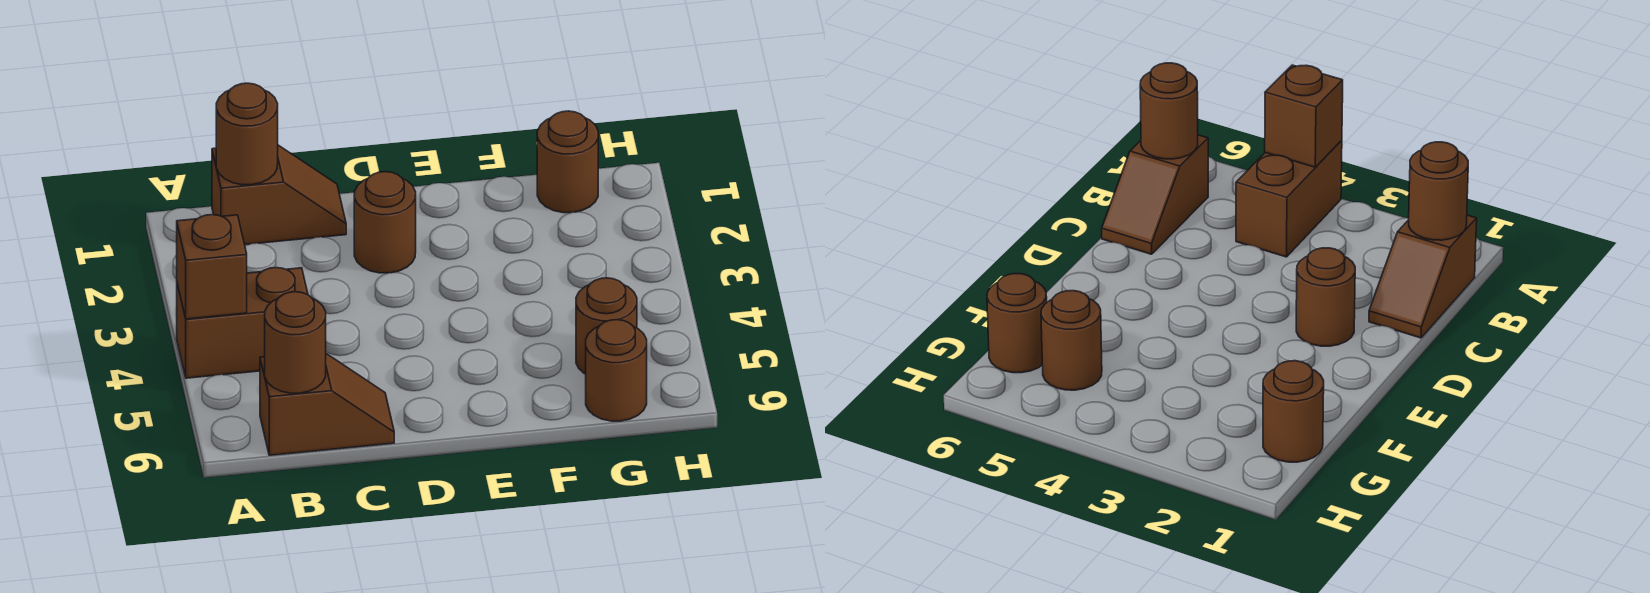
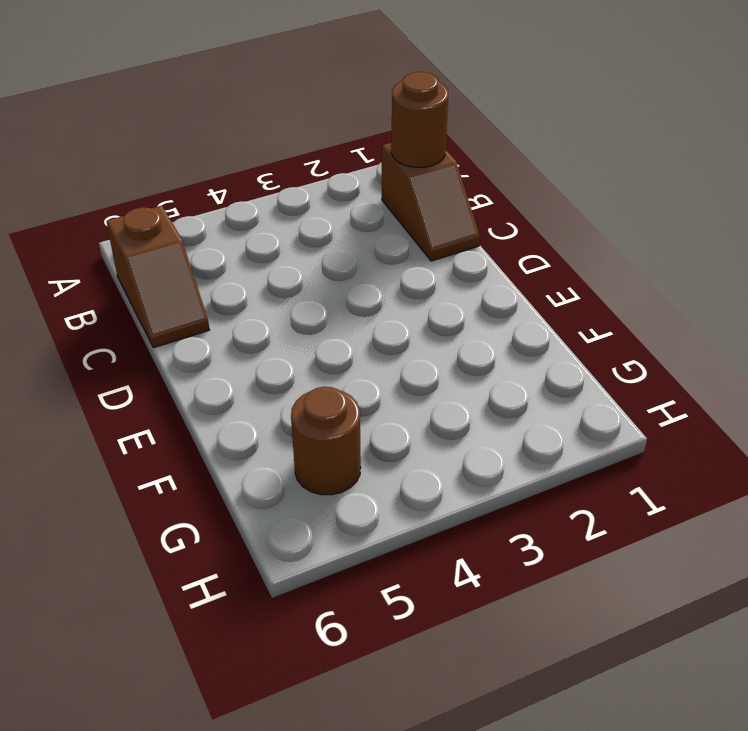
none -> brown 1x2 brick [177,268,308,378]
none -> brown 1x1 round brick [354,172,416,273]

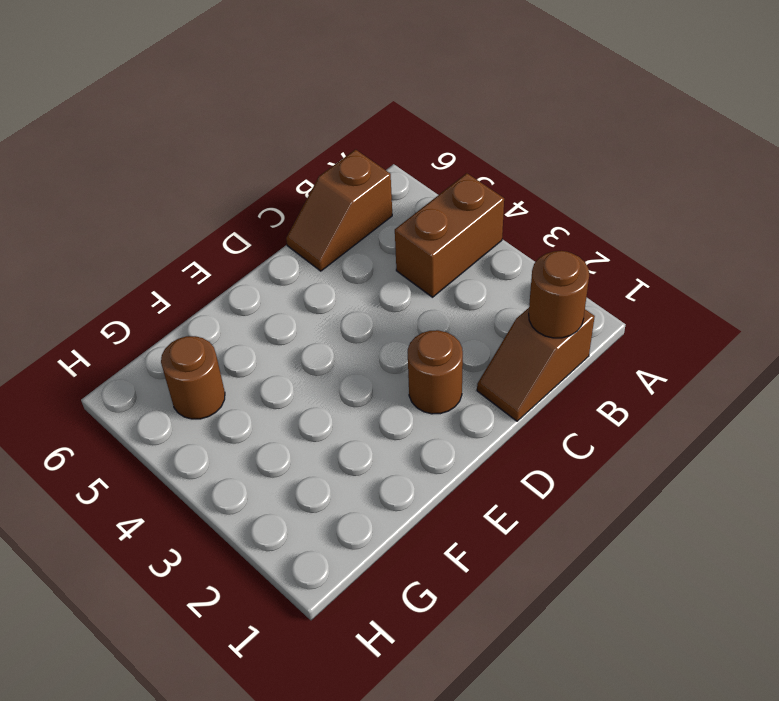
none -> brown 1x1 round brick [537,111,598,213]
none -> brown 1x1 round brick [586,320,647,421]

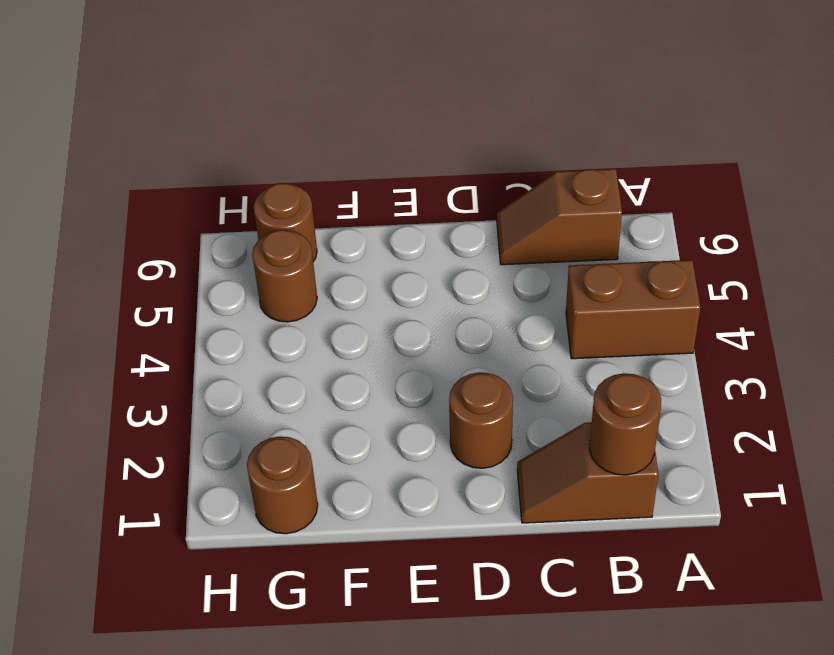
none -> brown 1x1 brick [177,215,247,319]
none -> brown 1x1 round brick [265,292,326,393]

